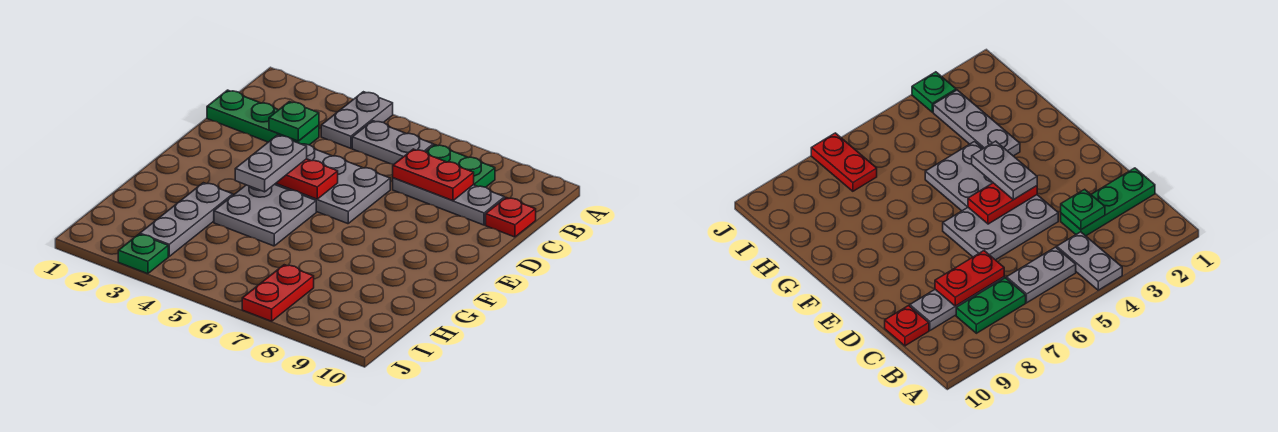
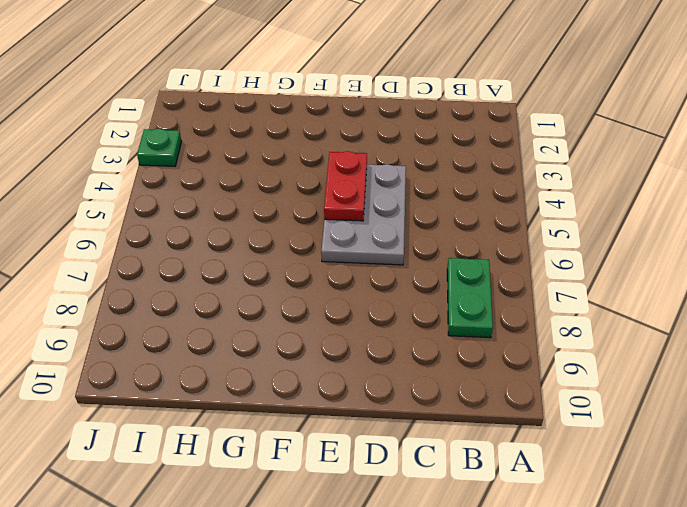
none -> grey 1x2 plate [321,92,393,148]
none -> grey 1x2 plate [352,121,433,164]
none -> green 1x3 plate [207,90,319,145]

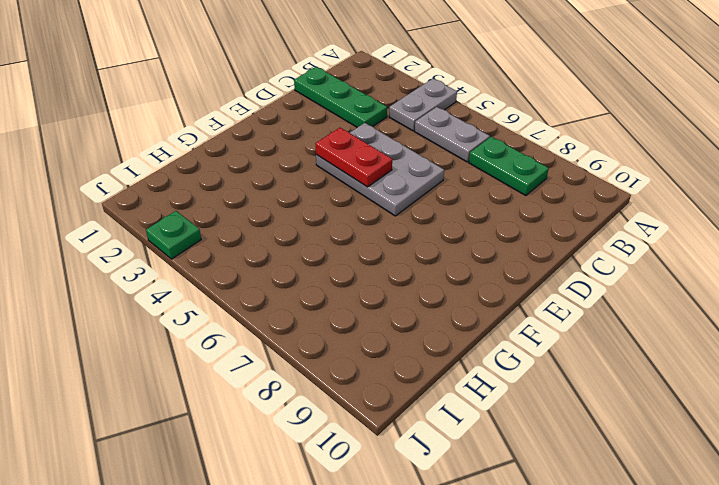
none -> grey 1x3 plate [393,178,505,225]
none -> red 1x1 plate [486,198,536,237]
none -> grey 2x2 plate [214,184,316,246]

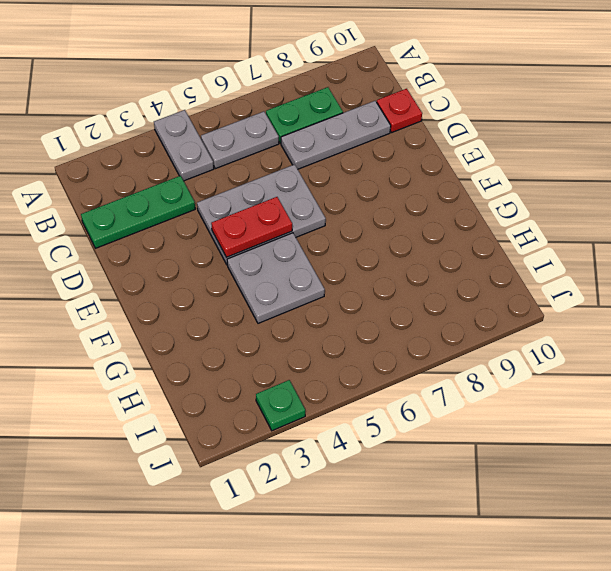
none -> grey 1x3 plate [140,183,233,256]
none -> red 1x2 plate [242,265,314,321]
none -> green 1x1 plate [269,102,319,141]

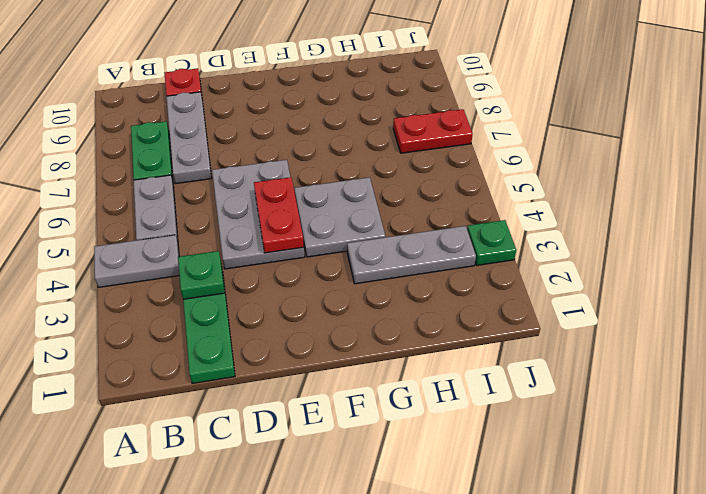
none -> red 1x2 plate [393,149,474,201]
none -> grey 1x2 plate [235,135,307,192]

